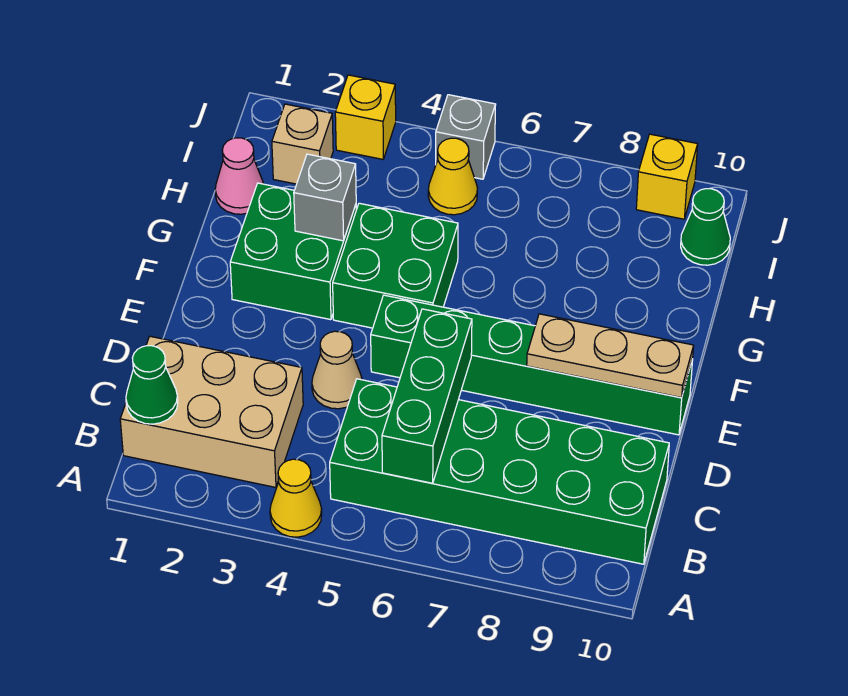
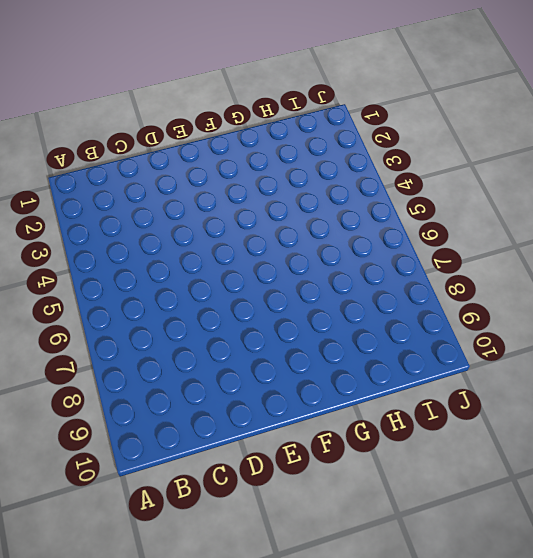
none -> yellow 1x1 cone [270,459,322,537]
none -> tan 2x3 brick [120,336,303,487]
none -> green 2x6 brick [330,379,669,564]

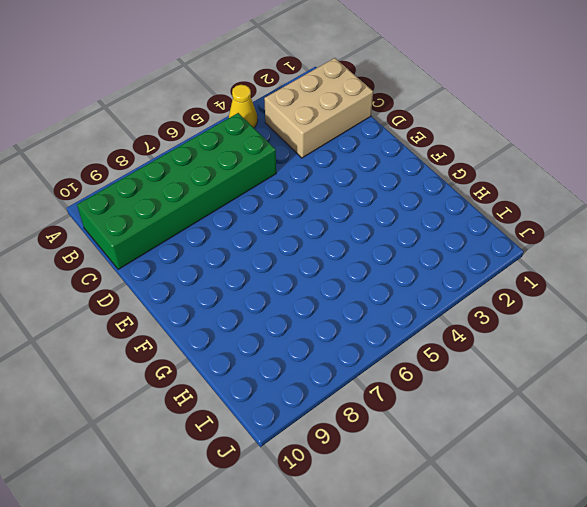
none -> tan 1x1 cone [312,331,362,409]
none -> green 1x6 brick [371,295,693,435]
none -> green 2x2 brick [230,183,356,320]

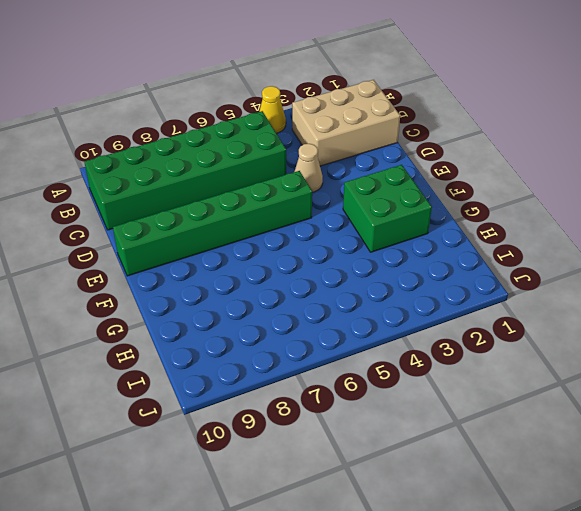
none -> green 2x2 brick [333,203,458,328]
none -> pink 1x1 cone [215,138,263,214]
none -> tan 1x1 brick [272,104,333,184]

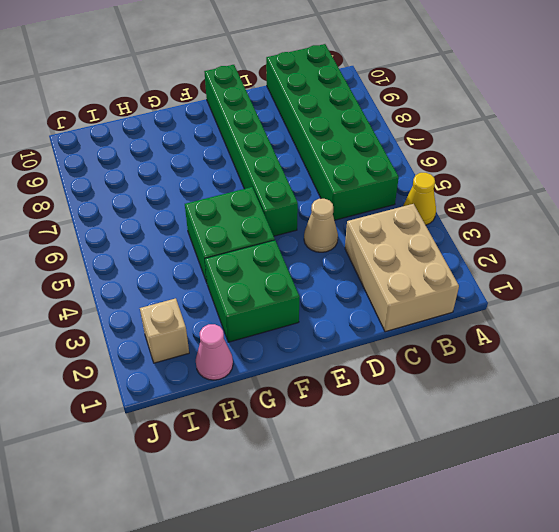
none -> yellow 1x1 cone [428,138,478,215]
none -> green 1x1 cone [681,189,730,265]
none -> yellow 1x1 brick [335,75,396,159]

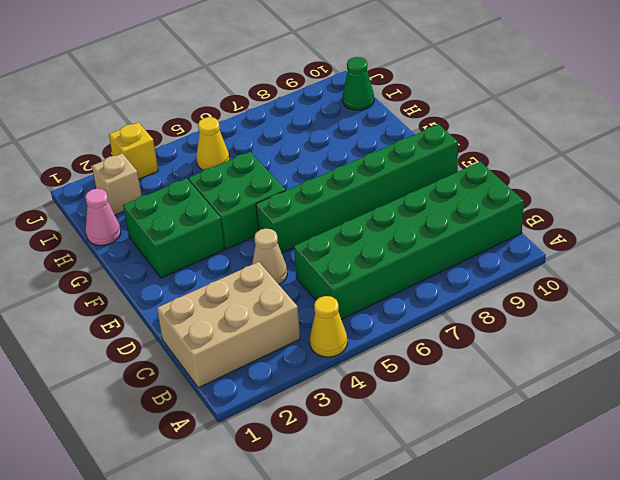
none -> grey 1x1 brick [436,95,496,179]
none -> yellow 1x1 brick [636,134,698,219]
none -> green 1x1 cone [126,346,178,424]

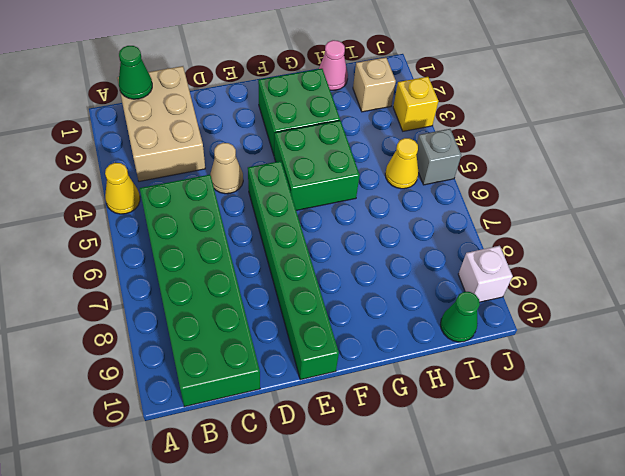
white 1x1 brick [458,246,513,302] -> yellow 1x1 brick [636,134,698,219]
none -> green 1x3 brick [382,309,472,483]
none -> tan 1x3 plate [527,314,694,398]
none -> grey 1x1 brick [294,154,356,241]

